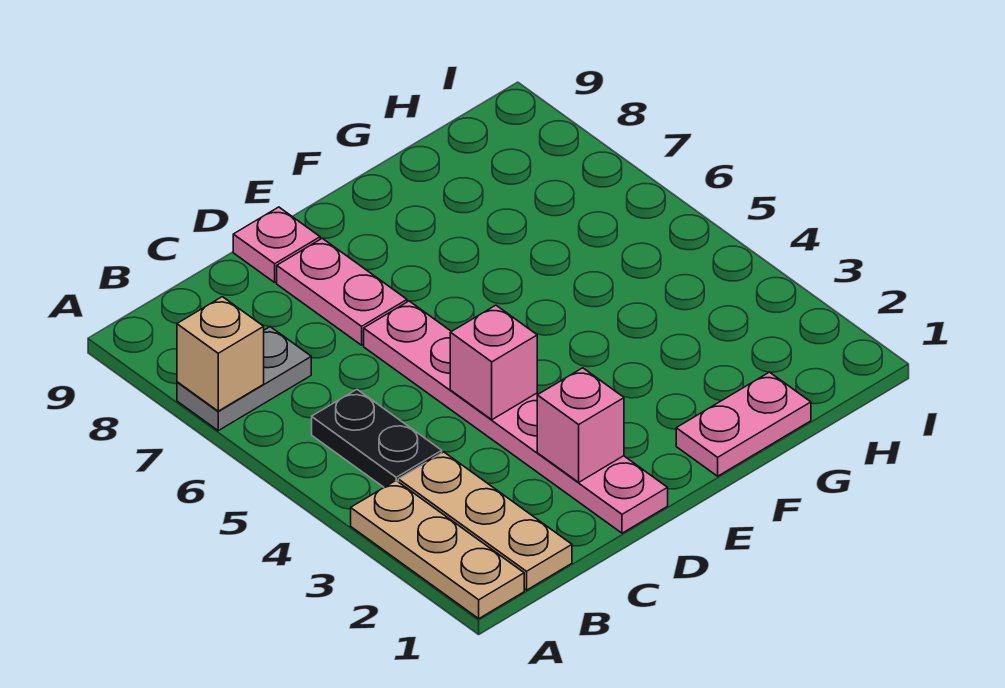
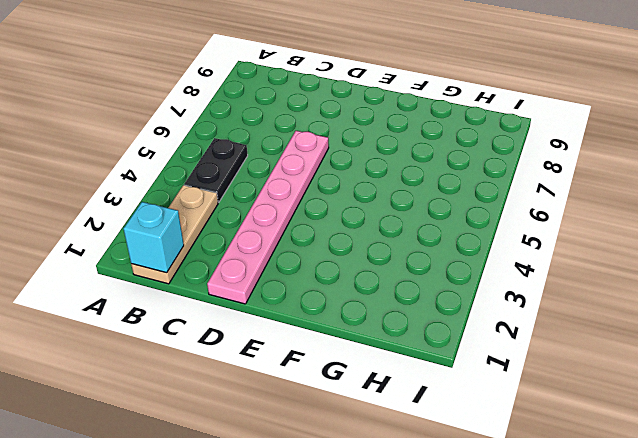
cyan 1x1 brick [124,202,184,273] -> none
none -> tan 1x3 plate [351,481,524,619]
none -> grey 1x2 plate [177,327,311,431]

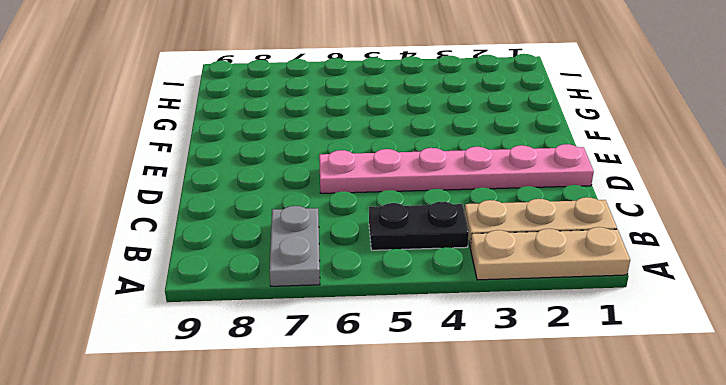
none -> pink 1x2 plate [277,238,407,345]
none -> pink 1x1 plate [233,207,320,282]

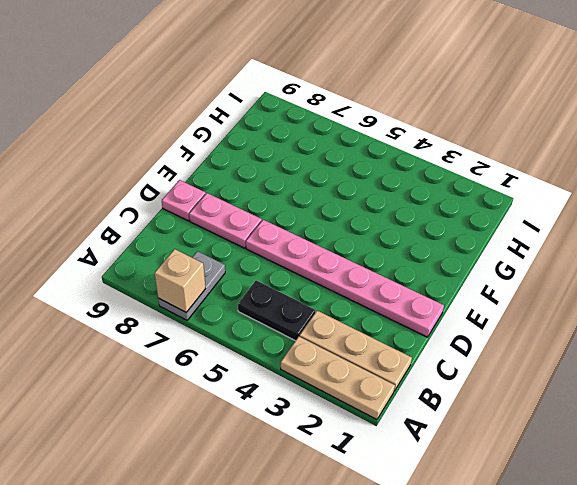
none -> pink 1x2 plate [676,372,811,476]
none -> pink 1x1 brick [537,368,624,482]

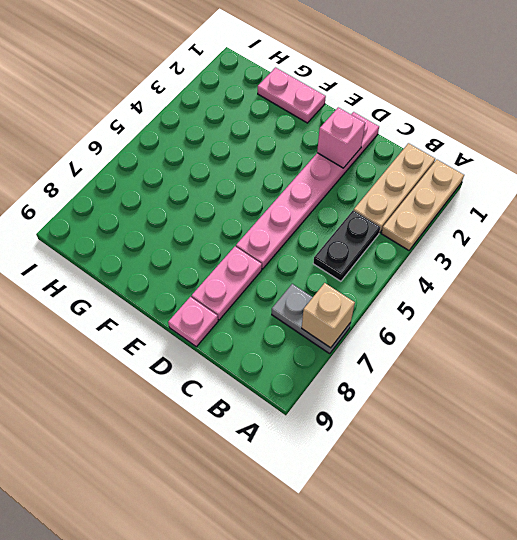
none -> pink 1x1 brick [450,305,537,420]

